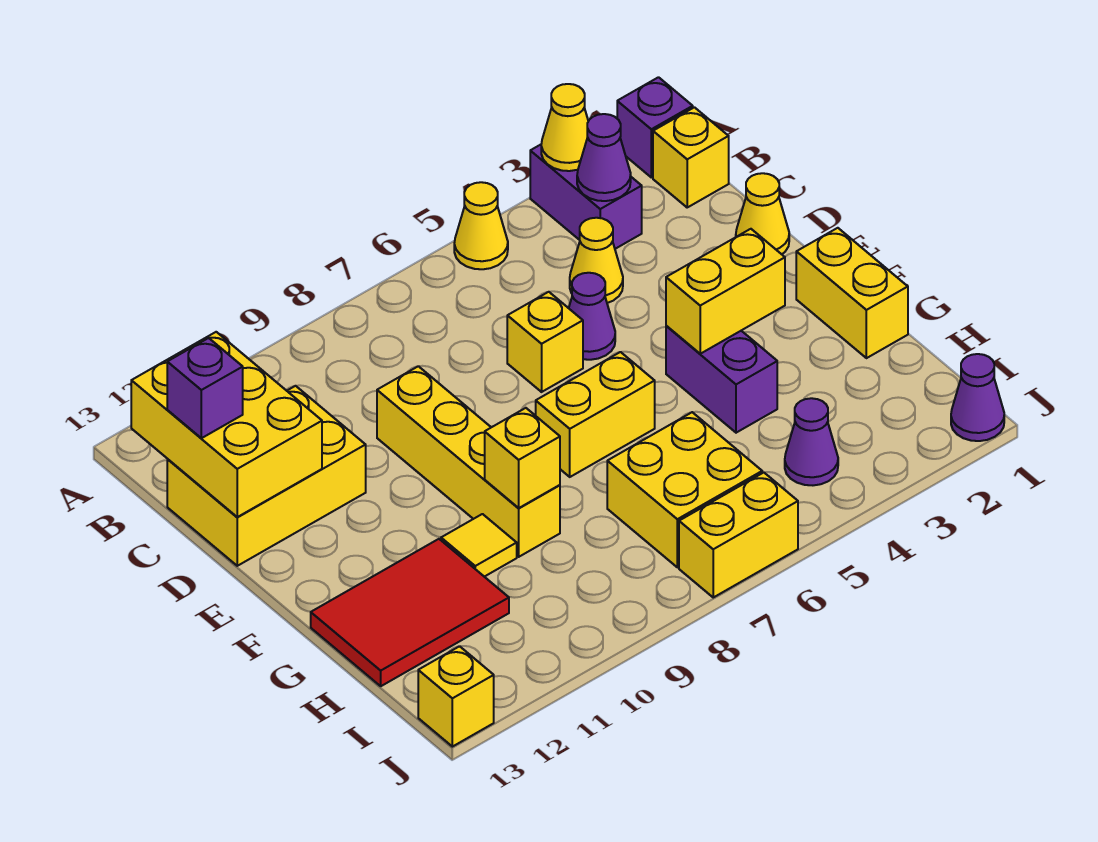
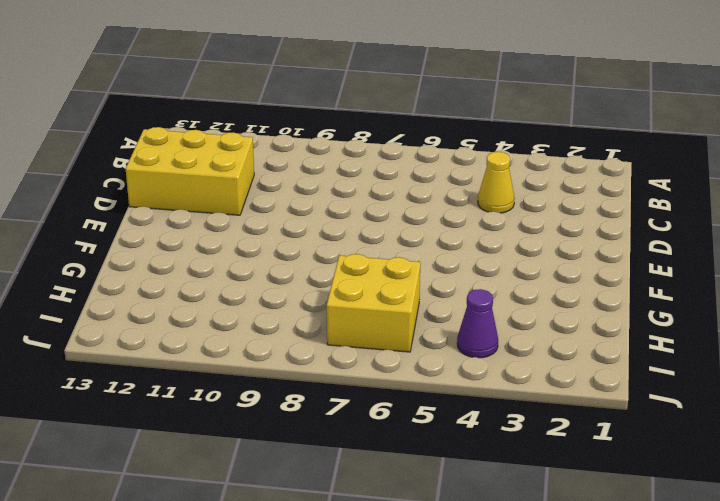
none -> purple 1x1 brick [617,77,693,177]
none -> purple 1x2 brick [530,145,642,249]
none -> yellow 1x1 cone [454,182,508,269]

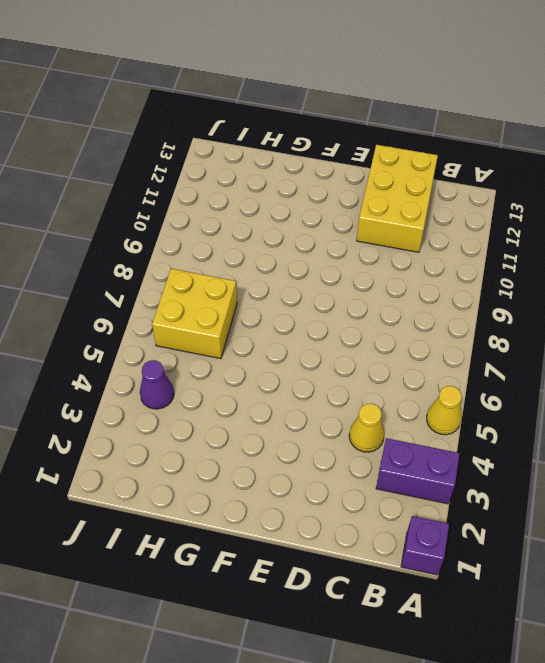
none -> yellow 1x1 brick [653,107,729,207]
none -> yellow 1x1 cone [736,173,789,254]
none -> purple 1x1 cone [569,273,615,360]

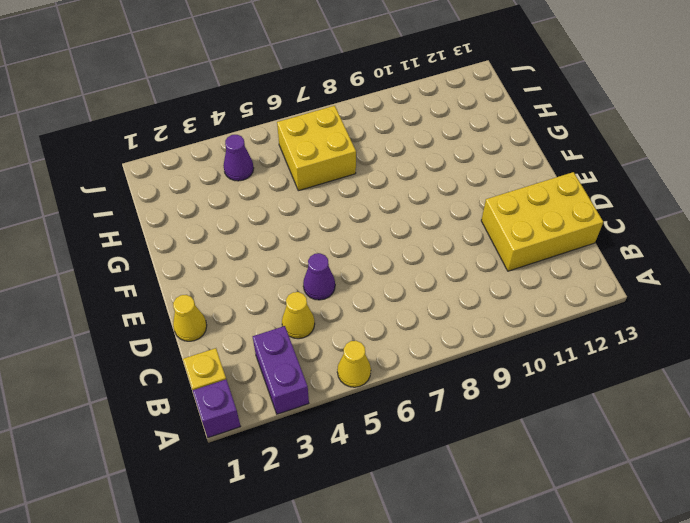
none -> yellow 1x1 brick [507,292,583,392]
none -> yellow 1x4 brick [377,366,560,557]
none -> yellow 1x2 brick [796,228,908,358]

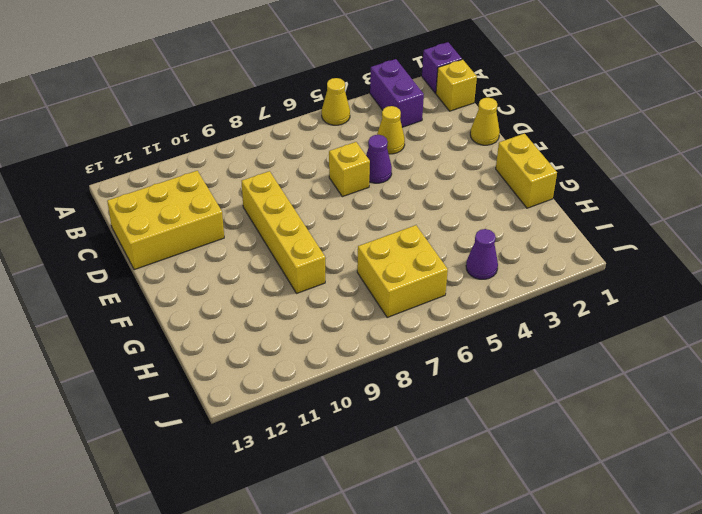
none -> purple 1x2 brick [666,326,777,433]
none -> yellow 1x2 brick [536,352,655,477]
none -> yellow 1x1 tile [441,514,517,577]

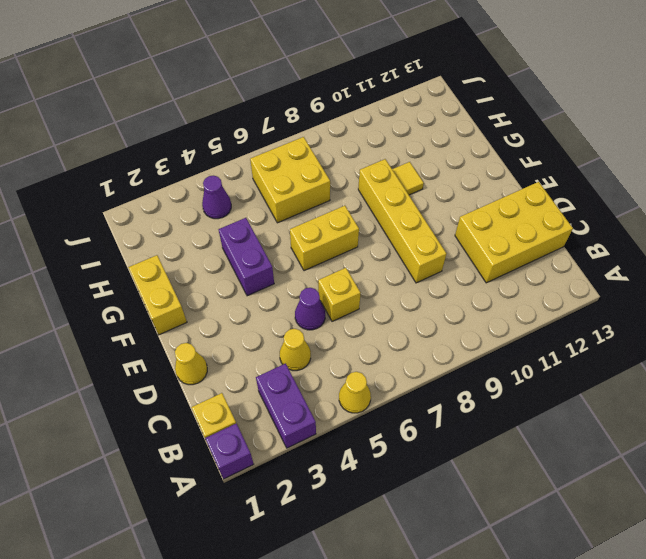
none -> red 2x3 tile [311,539,509,686]
none -> purple 1x1 cone [951,354,1004,441]
none -> yellow 1x2 brick [679,473,798,597]

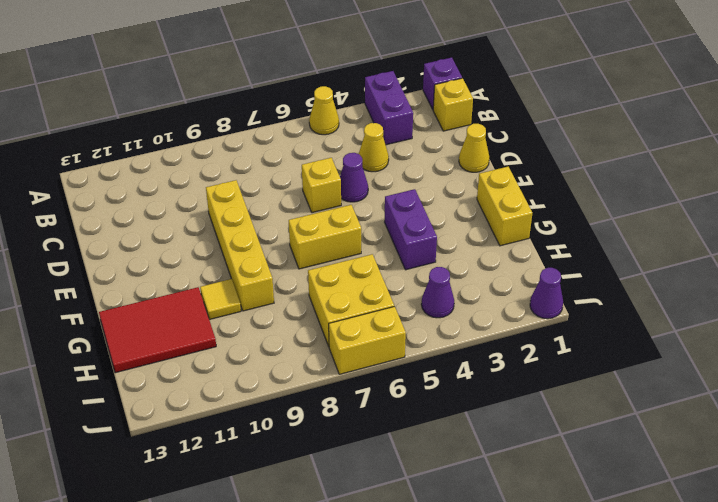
none -> yellow 2x3 brick [167,386,366,566]
none -> yellow 1x1 brick [418,646,494,747]
none -> yellow 1x1 cone [541,84,588,171]

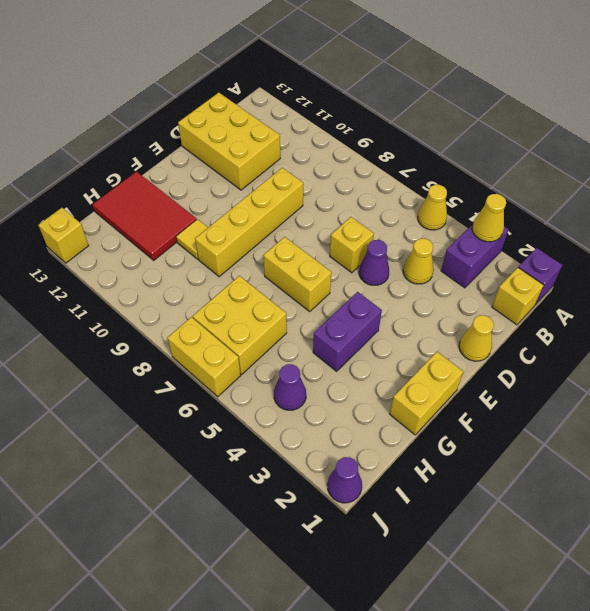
none -> purple 1x1 cone [577,114,631,201]
none -> yellow 2x3 brick [131,332,322,517]
none -> yellow 1x2 brick [666,229,785,354]

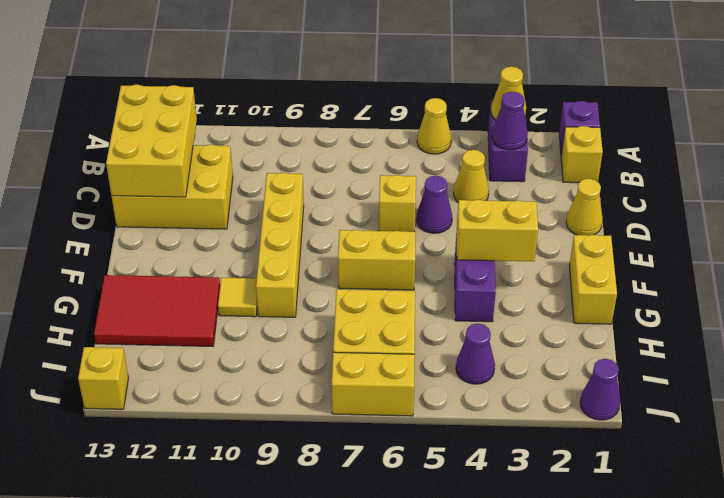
none -> yellow 1x1 brick [485,408,560,508]
none -> purple 1x1 brick [167,338,243,438]

